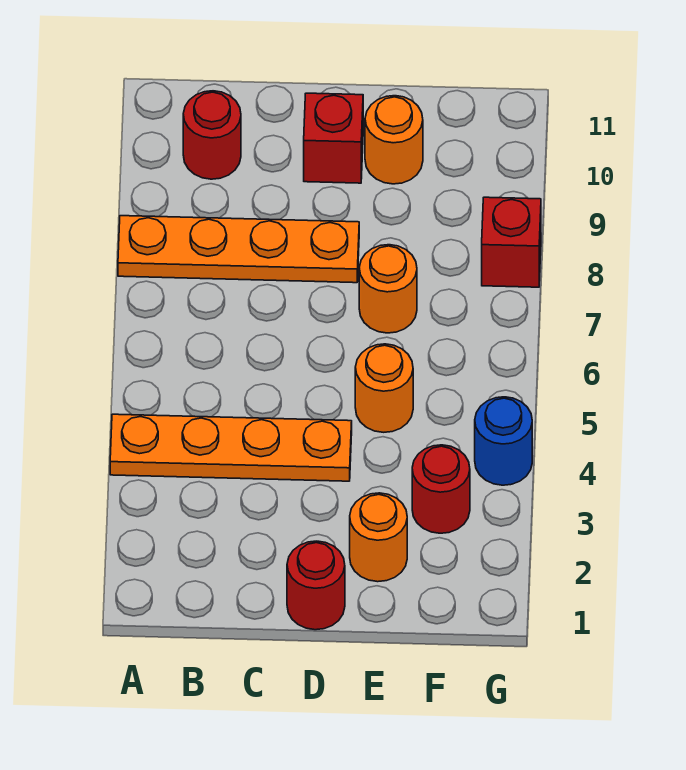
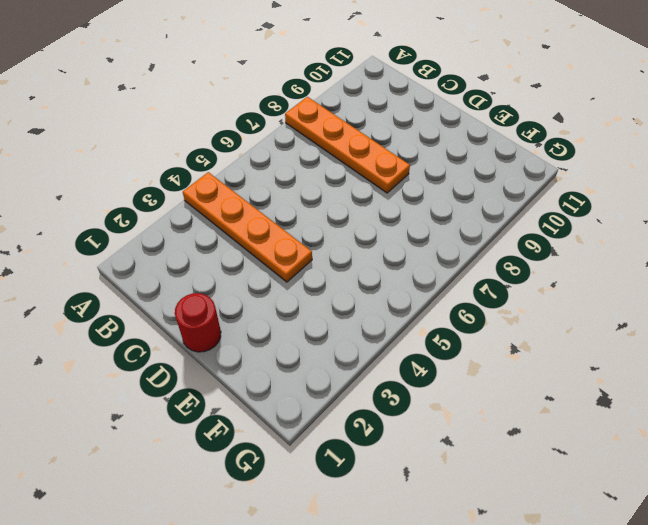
none -> red 1x1 round brick [183,91,241,179]
none -> red 1x1 brick [304,93,363,183]
none -> orange 1x1 round brick [350,493,407,582]

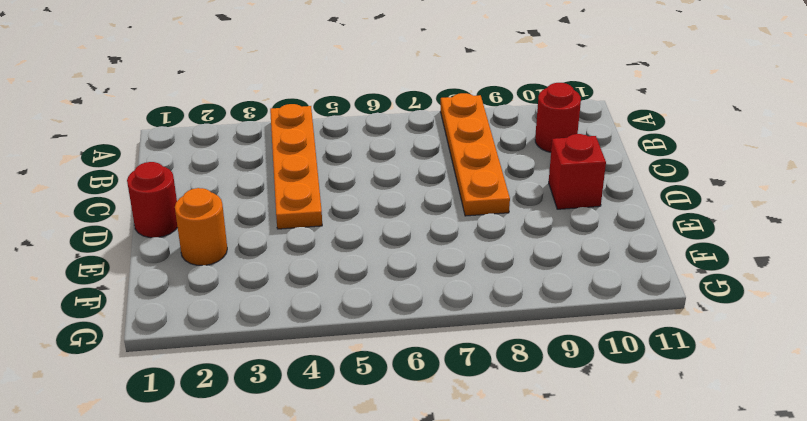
none -> orange 1x1 round brick [355,344,413,432]
none -> orange 1x1 round brick [359,245,417,333]
none -> orange 1x1 round brick [365,96,423,184]

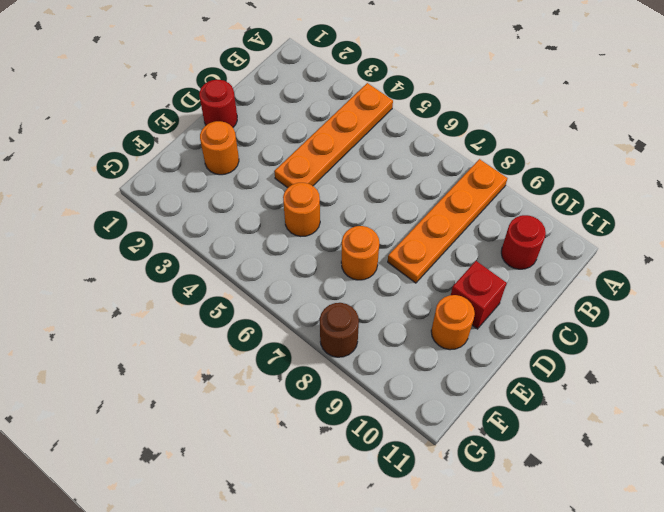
brown 1x1 round brick [320,303,359,357] -> red 1x1 brick [482,197,541,287]
none -> red 1x1 round brick [412,445,470,533]
none -> blue 1x1 round brick [475,397,532,485]

